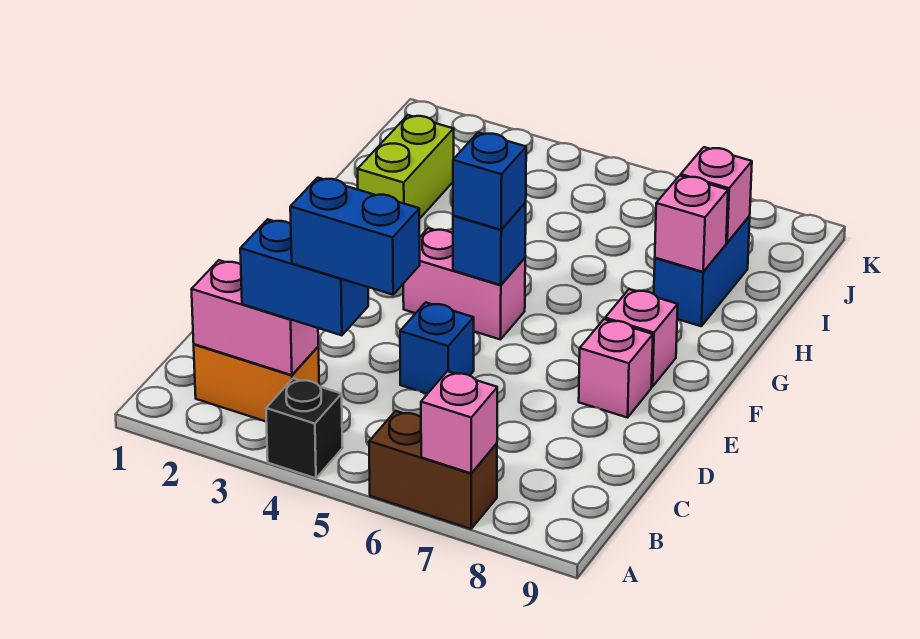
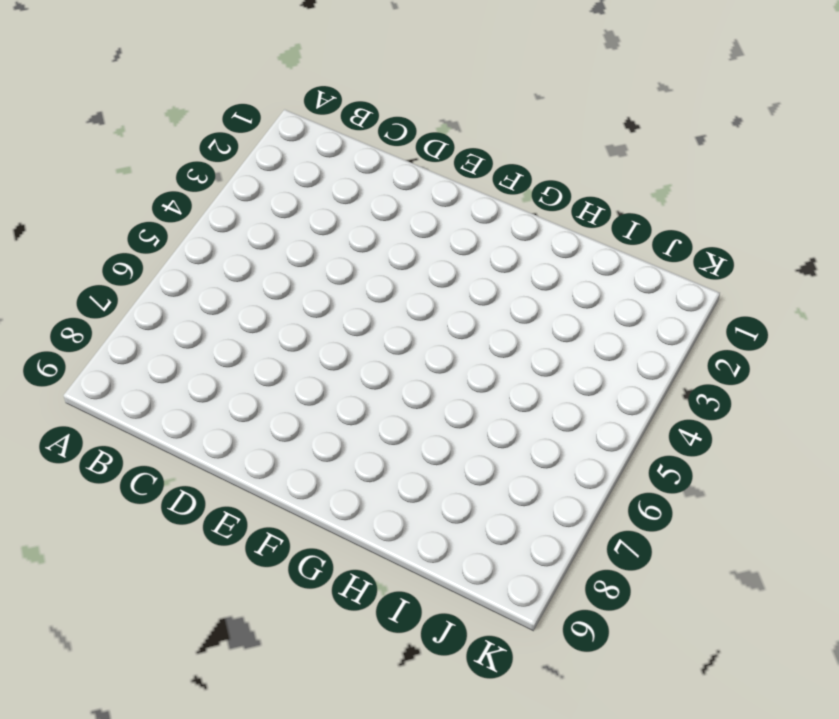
none -> black 1x1 brick [266,378,343,478]
none -> brown 1x2 brick [369,411,497,529]
none -> orange 1x2 brick [194,344,319,421]

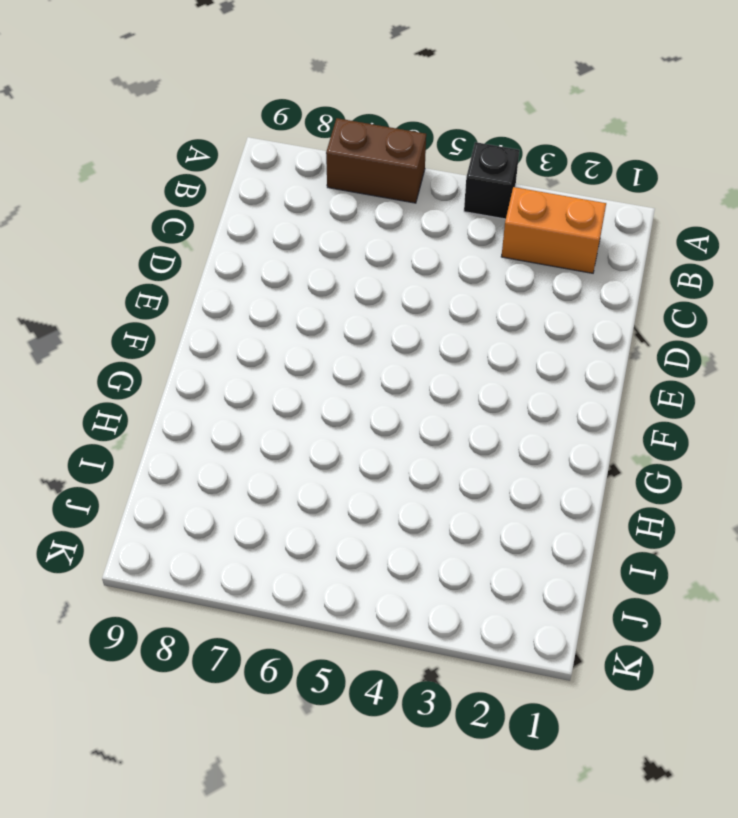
none -> blue 1x1 brick [400,302,474,394]
none -> pink 1x1 brick [579,319,653,418]
none -> pink 1x2 brick [403,228,525,340]

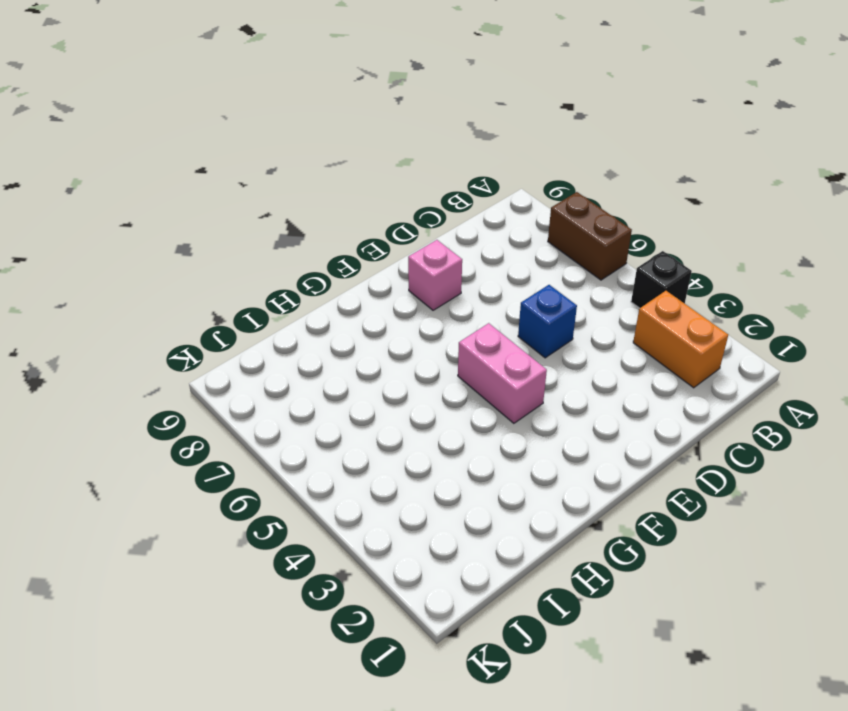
none -> pink 1x1 brick [605,289,678,387]
none -> lime 1x2 brick [358,115,454,219]
none -> blue 1x2 brick [654,216,750,326]

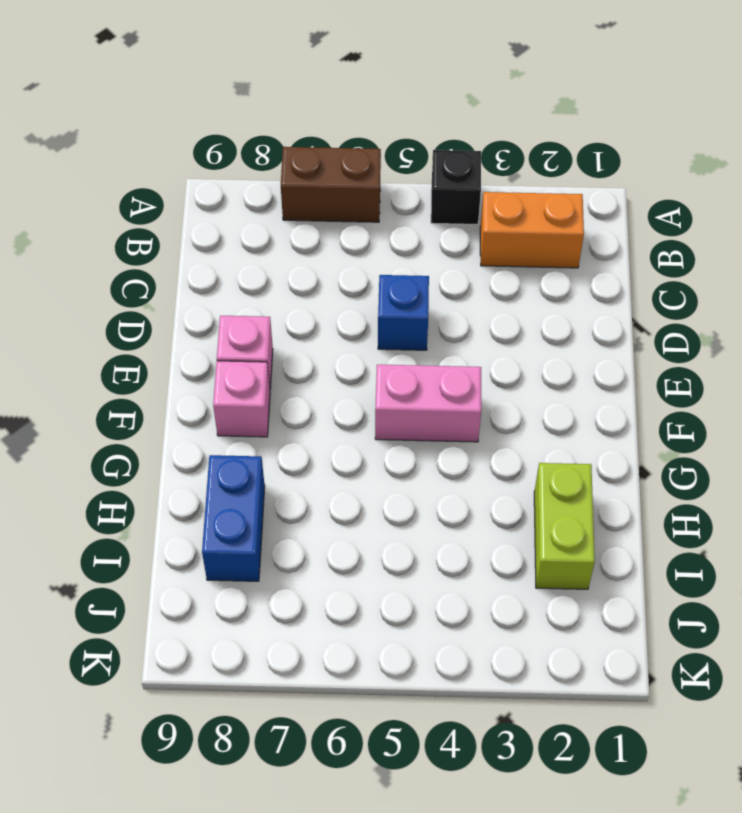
none -> pink 1x1 brick [421,371,497,473]
none -> pink 1x2 brick [192,260,318,375]
none -> blue 1x1 brick [453,202,526,285]

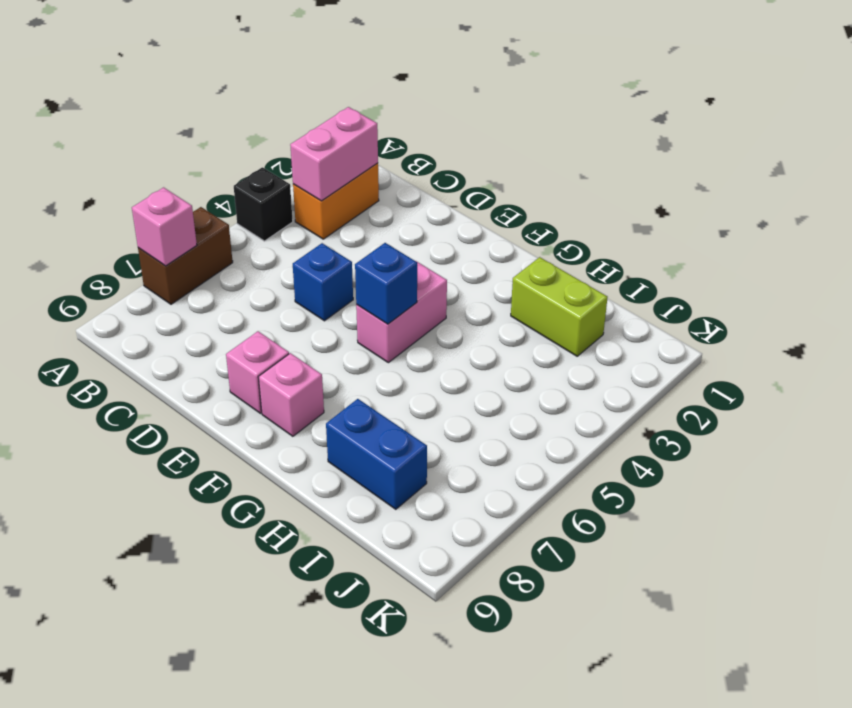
none -> pink 1x1 brick [655,176,728,272]
none -> pink 1x1 brick [681,147,752,243]
none -> blue 1x2 brick [240,219,368,335]

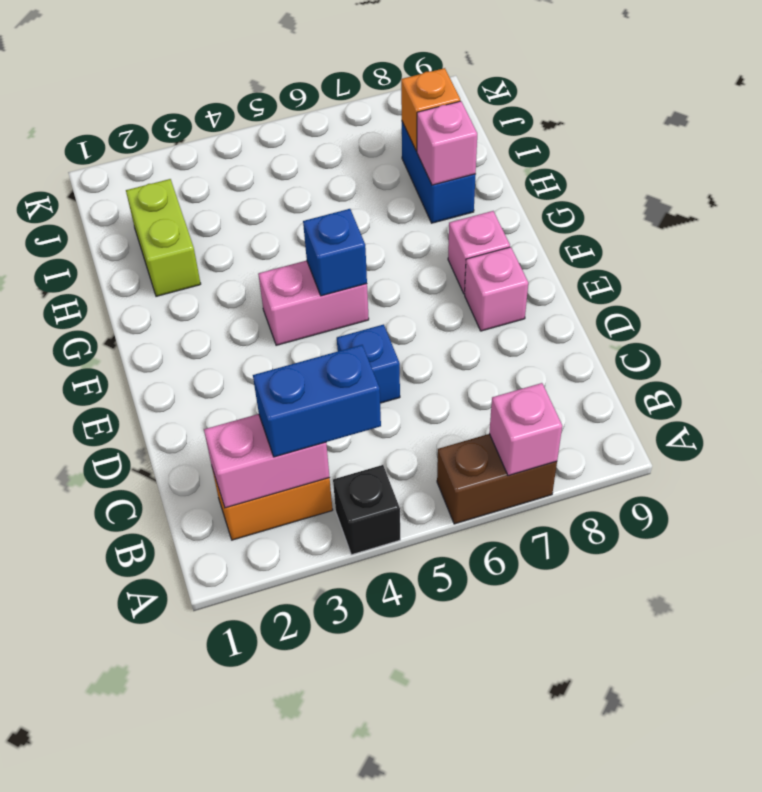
orange 1x1 brick [401,68,460,151] -> pink 1x1 brick [681,147,752,243]
none -> blue 1x1 brick [453,133,526,230]
none -> blue 1x2 brick [290,178,420,295]

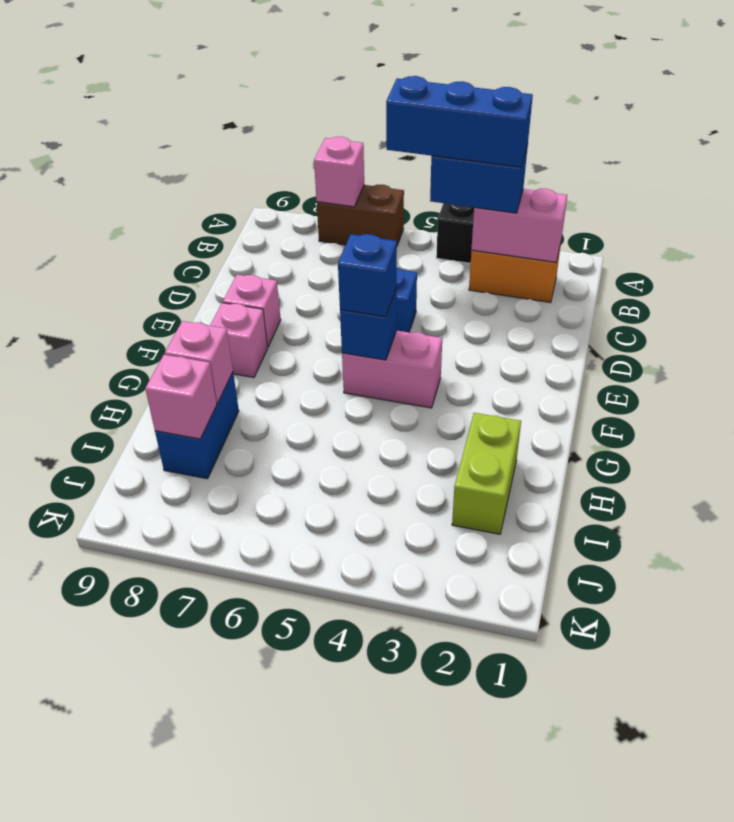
blue 1x3 brick [386,76,533,167] -> blue 1x2 brick [290,178,420,295]

